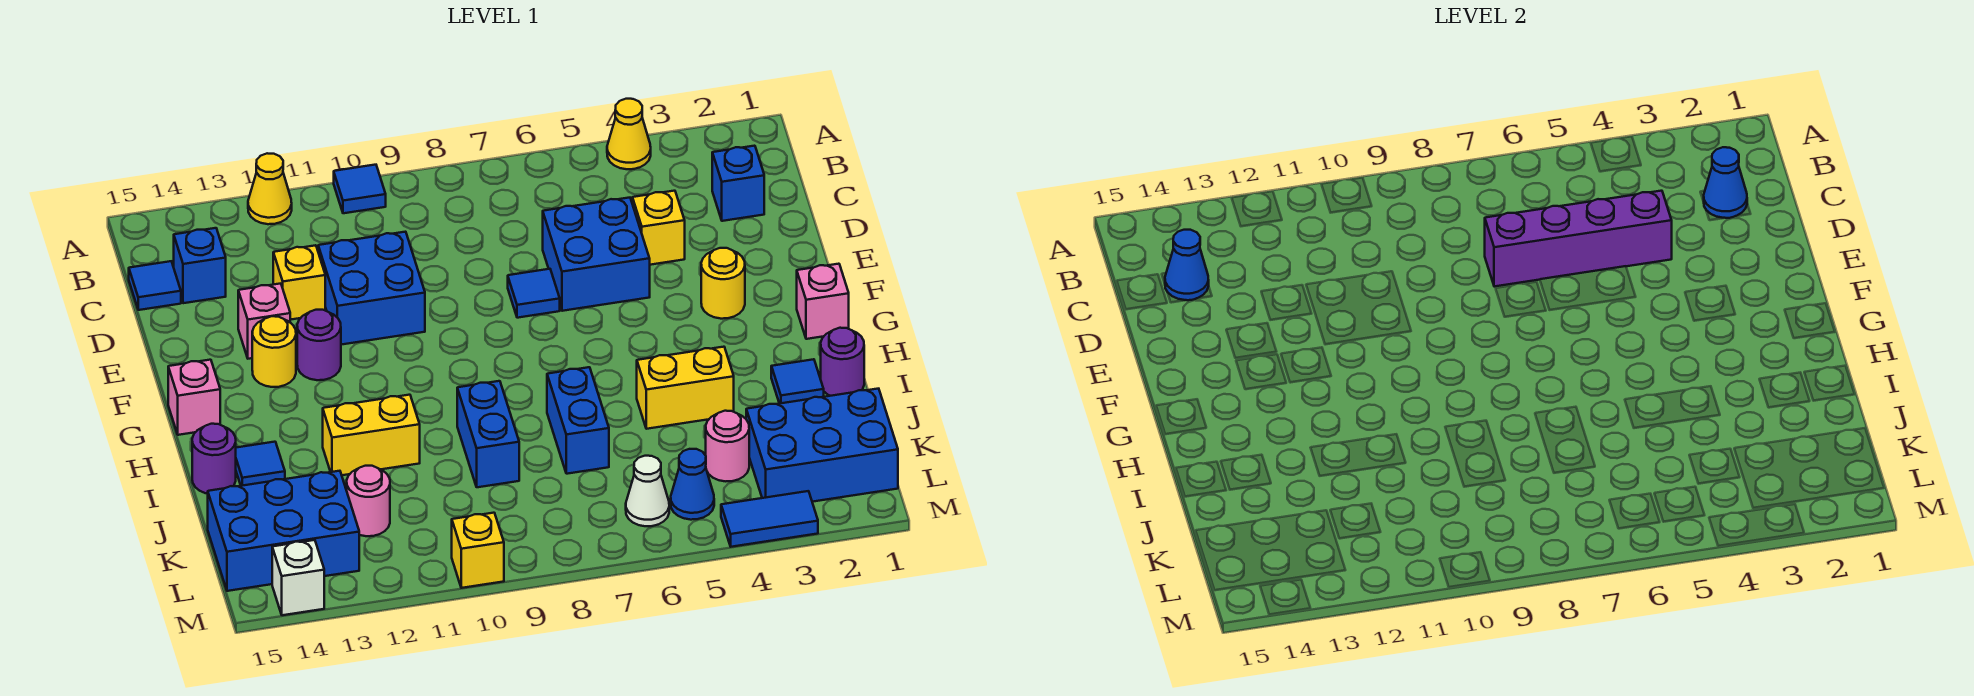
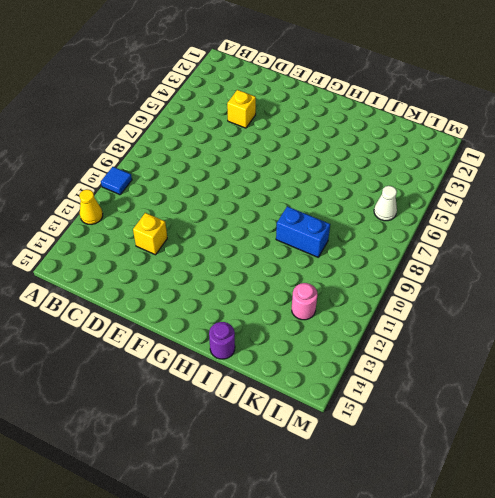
none -> yellow 1x1 cone [607,99,651,169]
none -> blue 1x1 brick [712,146,764,221]
none -> blue 1x1 brick [174,228,226,303]
none -> blue 1x1 tile [129,261,181,310]

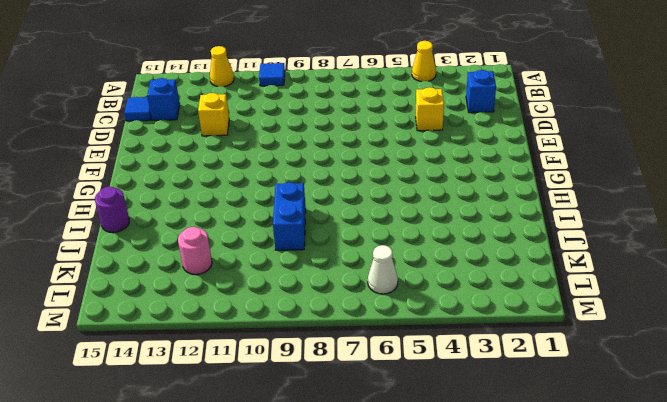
none -> blue 2x2 brick [543,198,650,311]
none -> blue 2x2 brick [318,232,425,345]
none -> blue 1x1 tile [508,269,560,318]
none -> pink 1x1 brick [238,284,290,359]

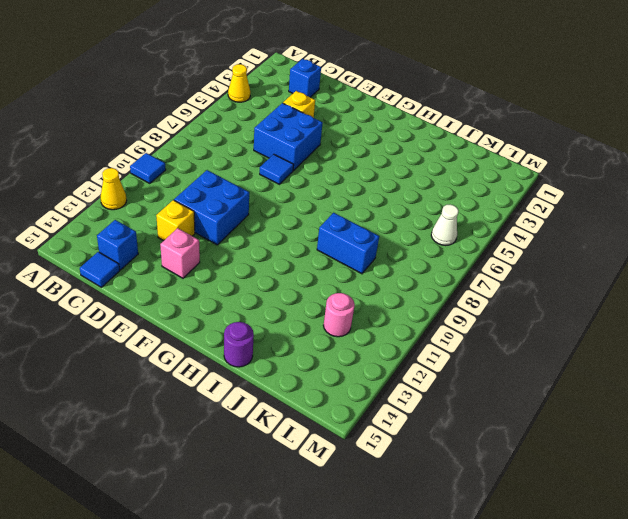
none -> yellow 1x1 round brick [701,248,745,319]
none -> purple 1x1 round brick [297,310,341,380]
none -> yellow 1x1 round brick [252,316,296,387]
none -> pink 1x1 brick [797,264,849,339]

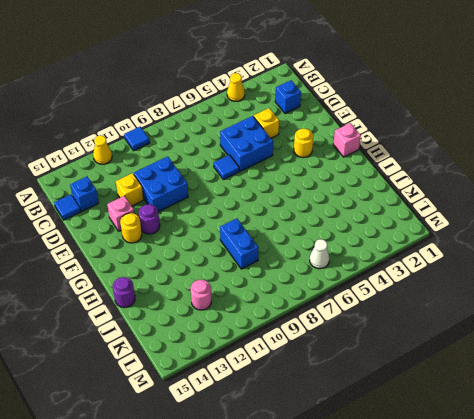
none -> pink 1x1 brick [168,360,220,435]
none -> purple 1x1 round brick [821,328,864,396]
none -> blue 1x1 tile [771,359,824,404]
none -> yellow 1x2 brick [637,347,734,429]

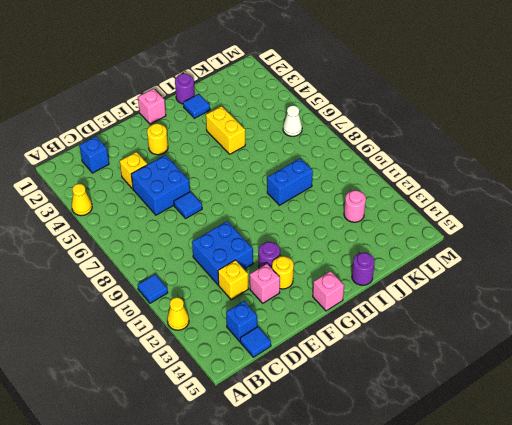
none -> blue 1x2 brick [547,367,609,474]
none -> yellow 1x2 brick [323,395,420,475]
none -> blue 1x1 tile [236,442,285,486]
none -> blue 2x3 brick [746,389,898,502]

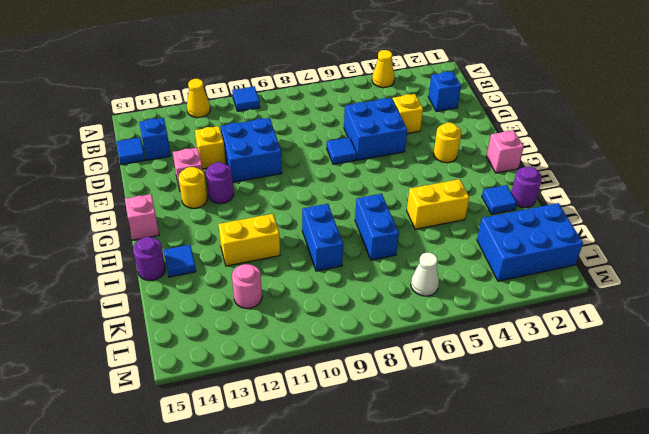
none -> pink 1x1 round brick [706,411,749,481]
none -> blue 2x3 brick [208,471,359,591]
none -> blue 1x1 cone [671,449,714,520]
none -> blue 1x2 tile [721,491,818,547]

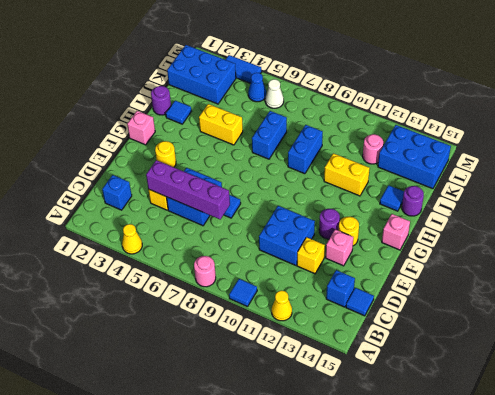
pink 1x1 round brick [194,256,216,287] -> pink 1x1 round brick moved to [706,411,749,481]
none -> yellow 1x1 brick [452,513,504,588]
none -> white 1x1 brick [272,540,324,615]
none -> blue 1x1 cone [1703,147,1747,218]
none -> blue 1x1 cone [1165,230,1209,300]

